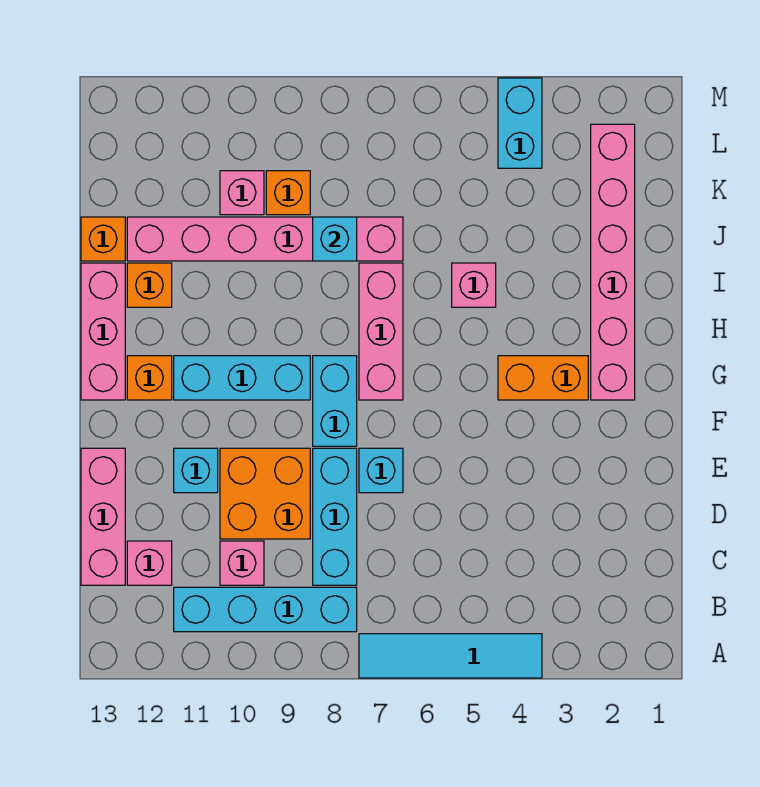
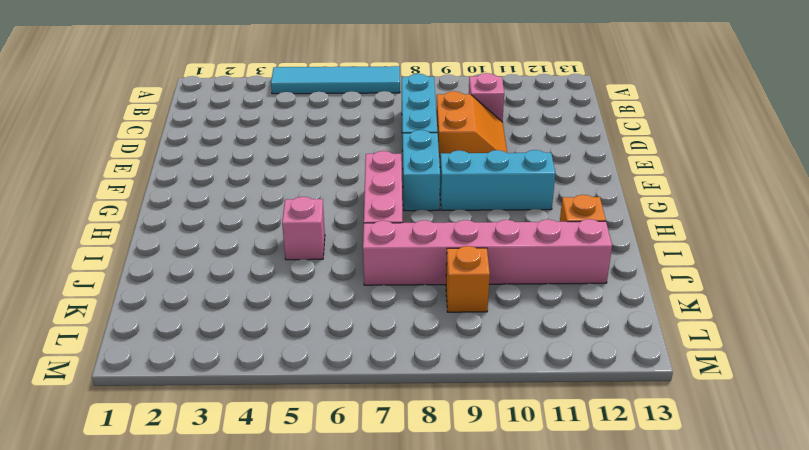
orange 2x2 slope [436,91,507,163] -> orange 2x2 brick [220,448,310,539]
none -> cyan 1x4 brick [174,587,357,632]
none -> pink 1x1 brick [127,541,172,585]
none -> pink 1x3 brick [81,448,125,585]

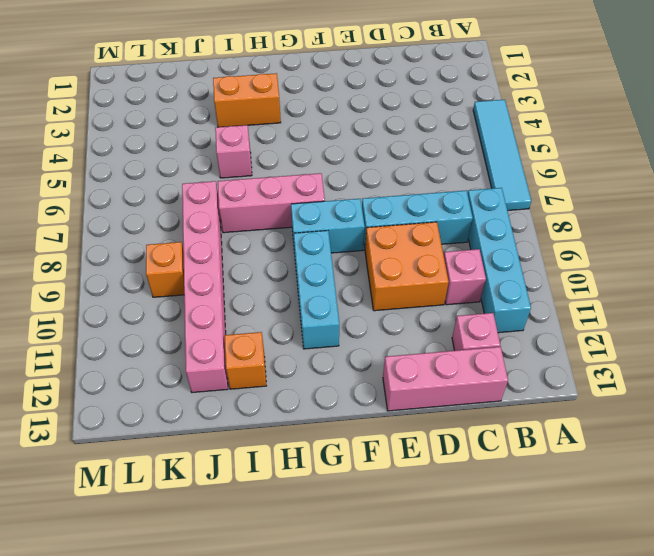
orange 1x2 brick [213,73,281,127] -> orange 1x2 brick turned to [498,356,588,400]
none -> cyan 1x1 brick [359,448,403,493]
none -> cyan 1x1 brick [174,448,218,493]
none -> pink 1x6 brick [591,124,635,400]

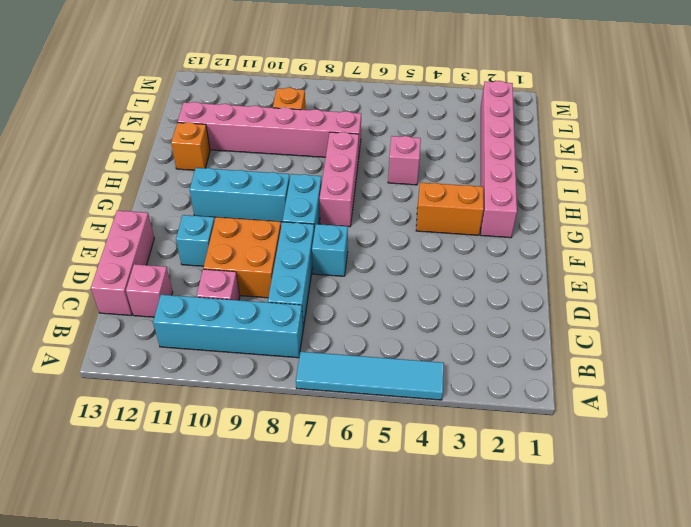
none -> orange 1x1 brick [127,356,172,400]
none -> pink 1x3 brick [81,263,125,400]
none -> orange 1x1 brick [81,217,125,261]

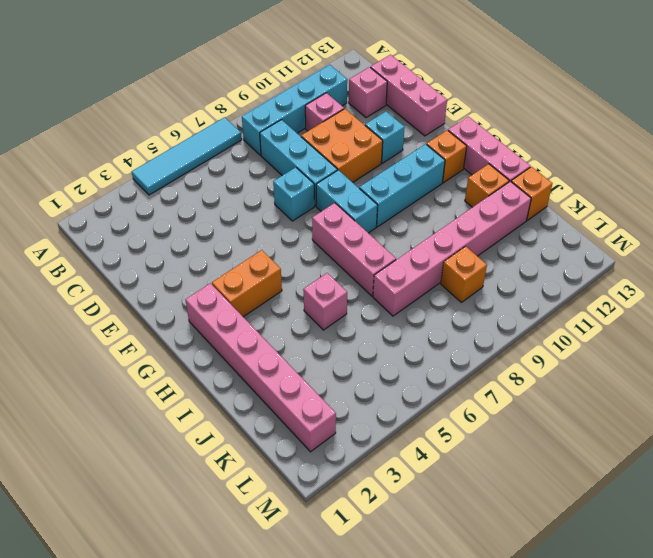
none -> pink 1x1 brick [220,171,264,215]
none -> cyan 1x2 brick [498,78,542,168]
none -> cyan 1x1 brick [313,217,357,261]

